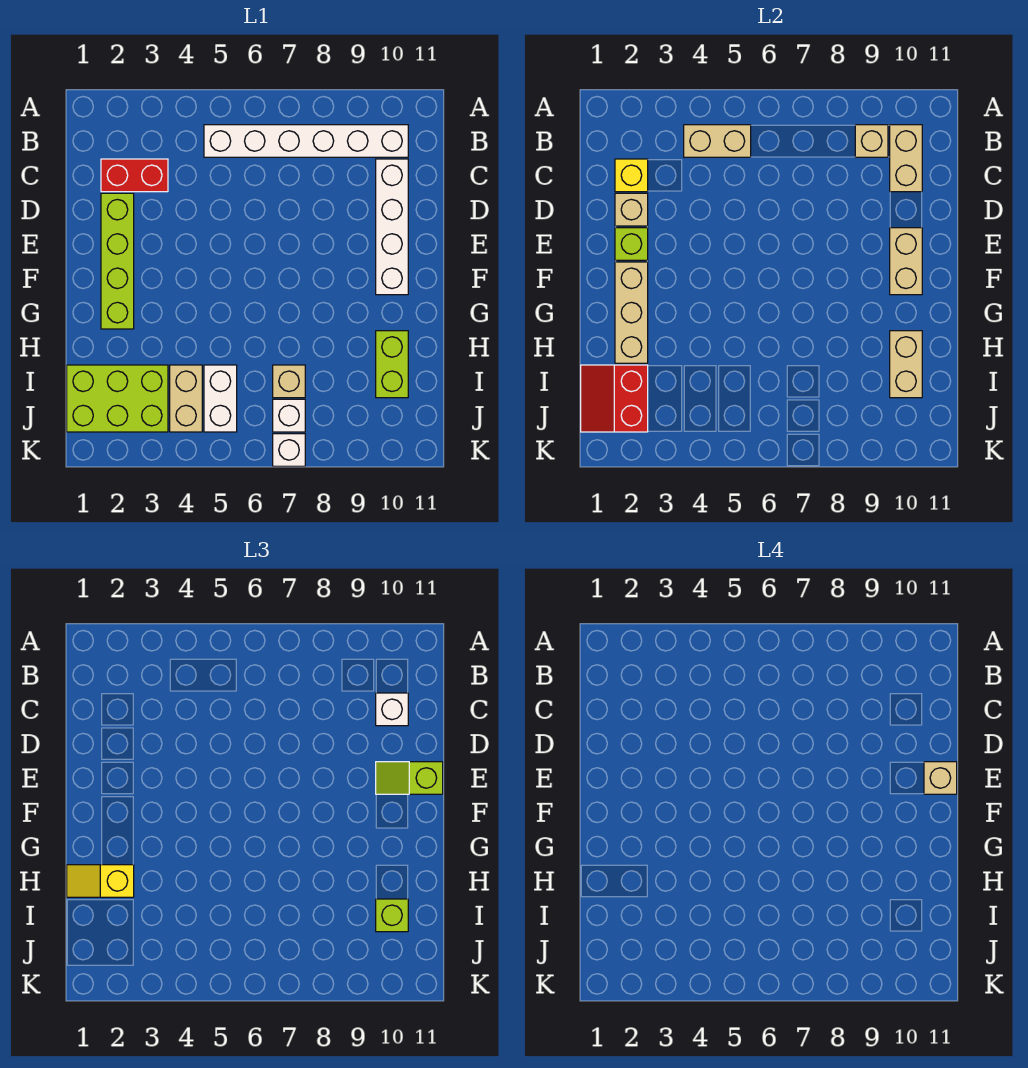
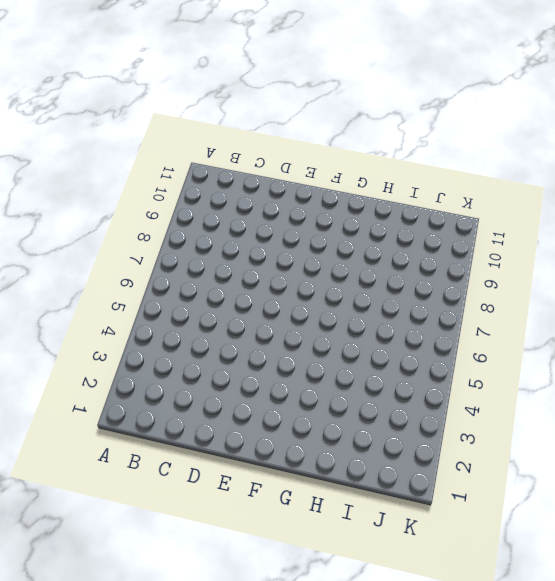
none -> white 1x6 brick [204,125,408,157]
none -> red 1x2 brick [101,159,168,192]
none -> white 1x4 brick [376,159,408,295]

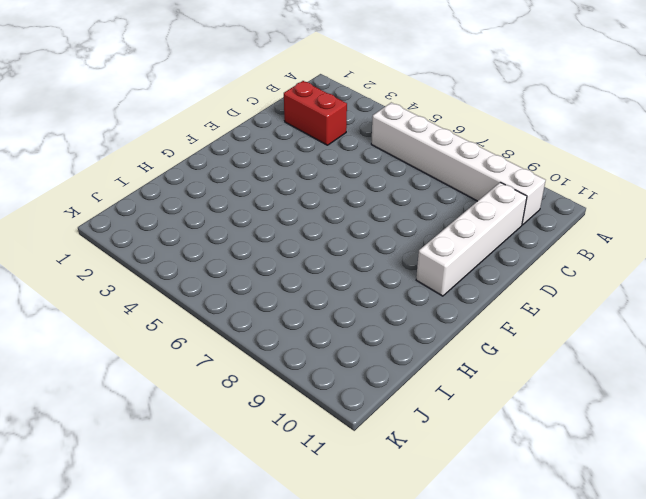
none -> lime 1x4 brick [101,193,134,329]
none -> lime 1x2 brick [376,331,408,398]
none -> lime 2x3 brick [67,365,168,432]

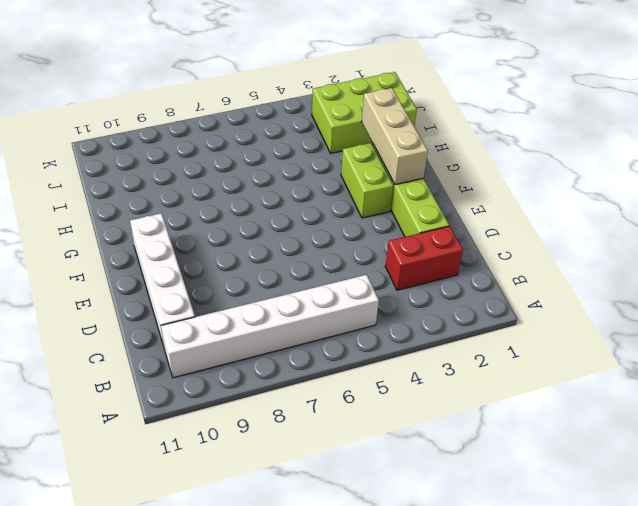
lime 1x2 brick [341,143,393,218] -> lime 1x2 brick moved to [376,331,408,398]
none -> tan 1x2 brick [170,365,202,432]
none -> white 1x2 brick [204,365,237,432]
none -> tan 1x1 brick [273,365,305,398]

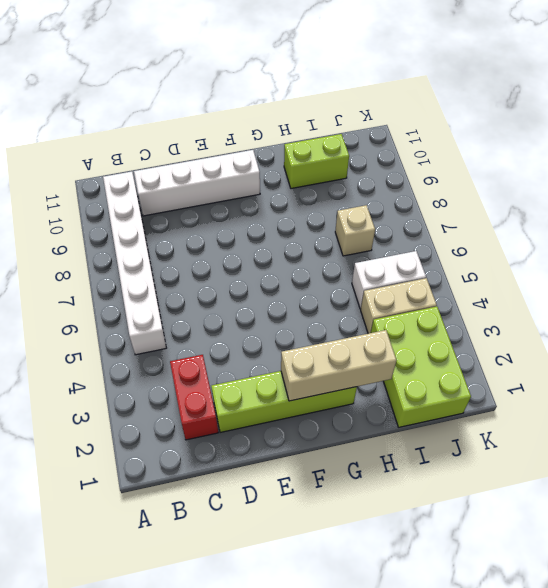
none -> white 1x1 brick [273,399,305,432]
none -> white 1x1 brick [273,434,305,466]
none -> tan 1x2 brick [684,125,751,157]

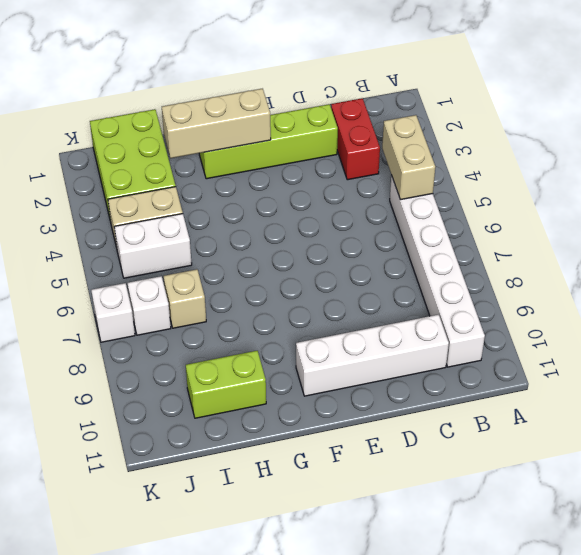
none -> tan 1x1 brick [855,125,888,157]
none -> tan 1x2 brick [890,125,922,192]
none -> yellow 1x1 brick [615,159,648,192]

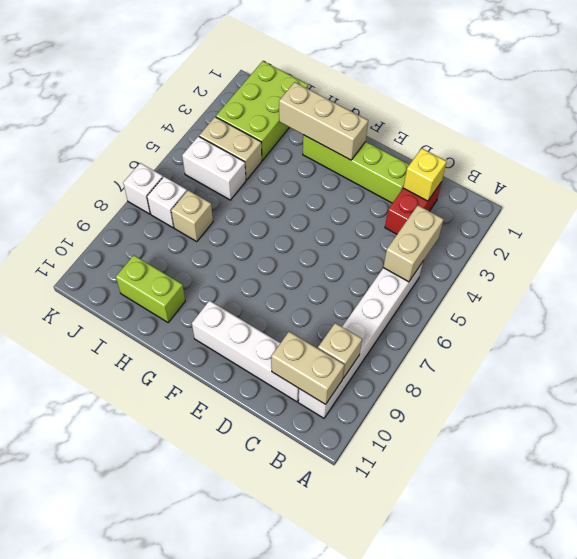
none -> tan 1x1 brick [615,193,648,226]
none -> lime 1x1 brick [615,228,648,260]
none -> tan 1x2 brick [890,228,922,295]

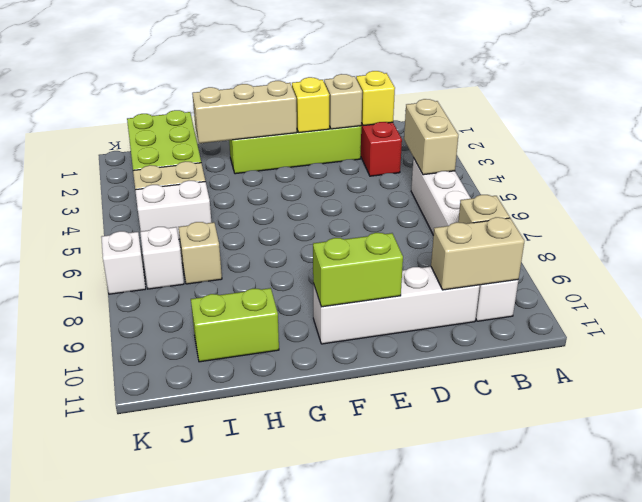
yellow 1x1 brick [292,77,330,133] -> lime 1x1 brick [615,228,648,260]
lime 1x2 brick [313,233,403,307] -> tan 1x2 brick [890,228,922,295]
none -> tan 1x2 brick [890,331,922,398]
none -> red 2x2 slope [581,365,648,432]
none -> white 1x1 brick [376,693,408,726]

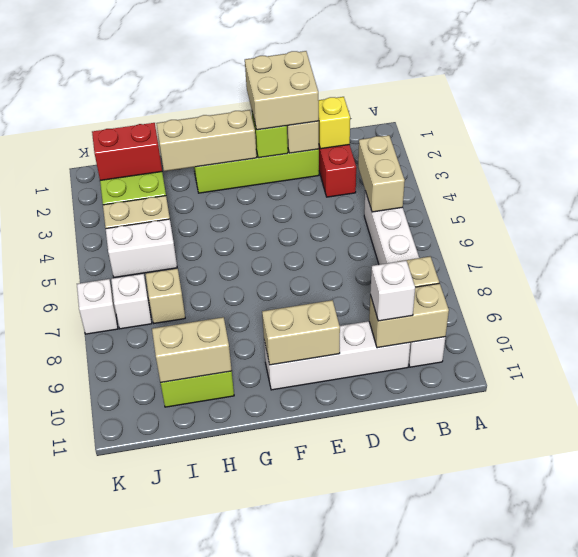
tan 2x2 brick [245,51,319,130] -> none
none -> lime 1x2 slope [376,762,443,794]
none -> yellow 1x2 slope [67,865,134,897]
none -> lime 1x1 brick [376,899,408,932]

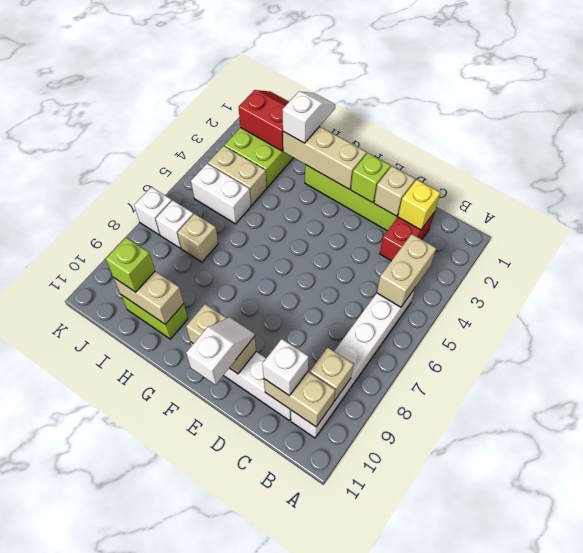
white 1x2 slope [186,317,254,385] -> lime 1x2 slope [376,762,443,794]
white 1x2 slope [283,91,335,143] -> yellow 1x2 slope [67,865,134,897]
none -> tan 1x1 brick [924,762,957,794]

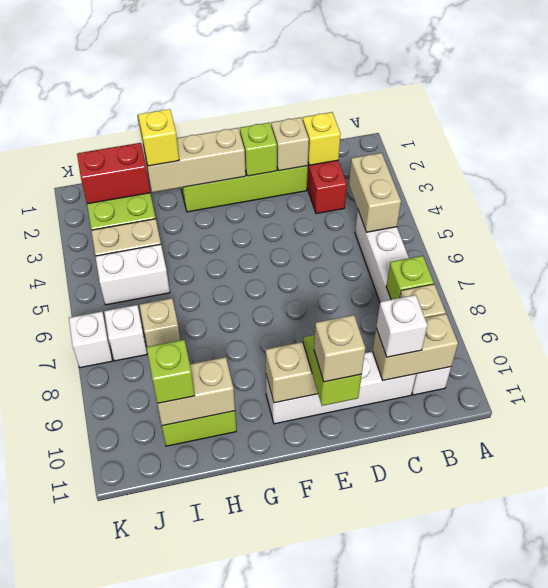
lime 1x1 brick [386,256,434,300] -> none

